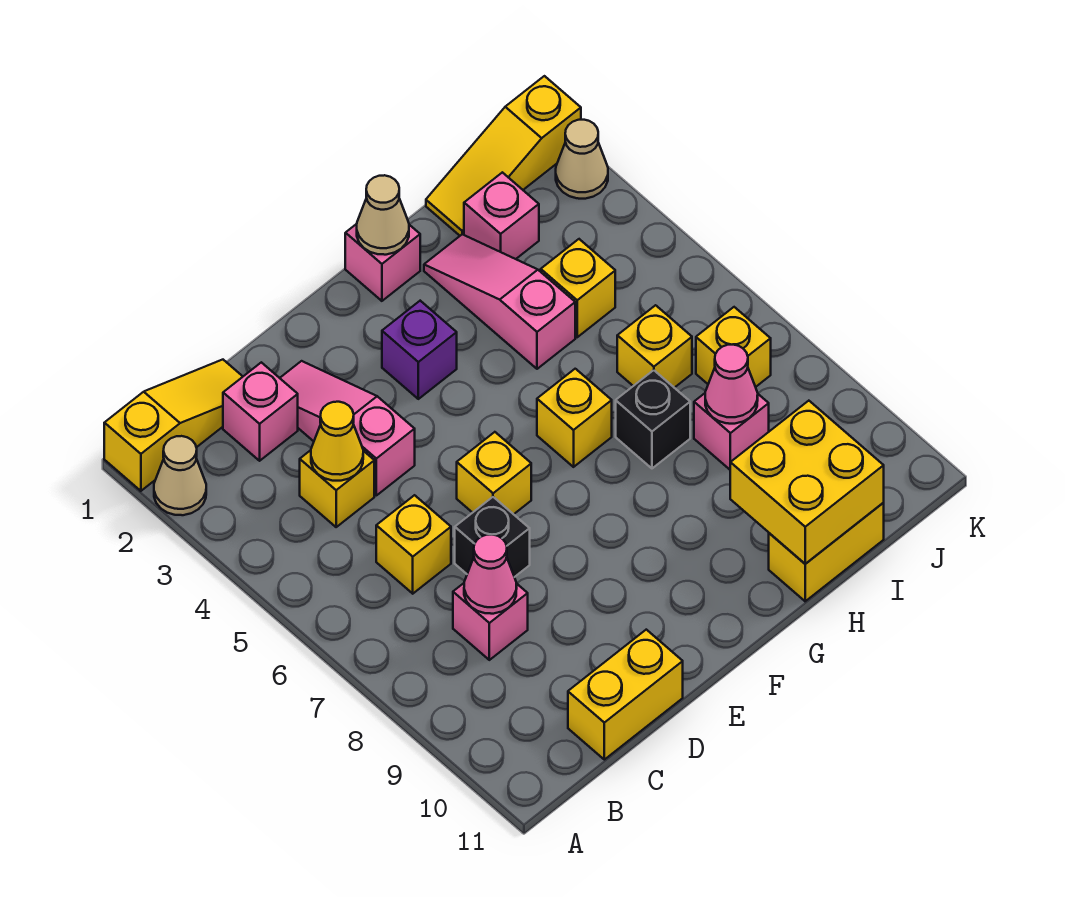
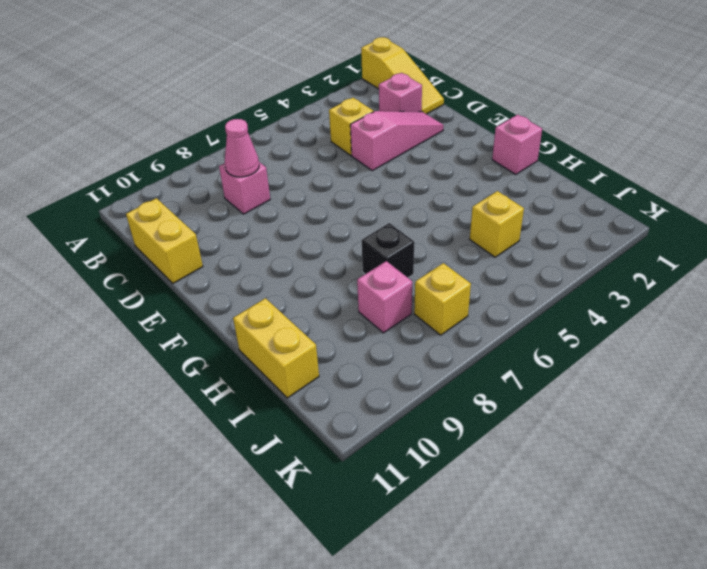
none -> tan 1x1 cone [154,436,206,515]
none -> yellow 1x1 brick [376,495,451,594]
none -> black 1x1 brick [455,497,530,577]

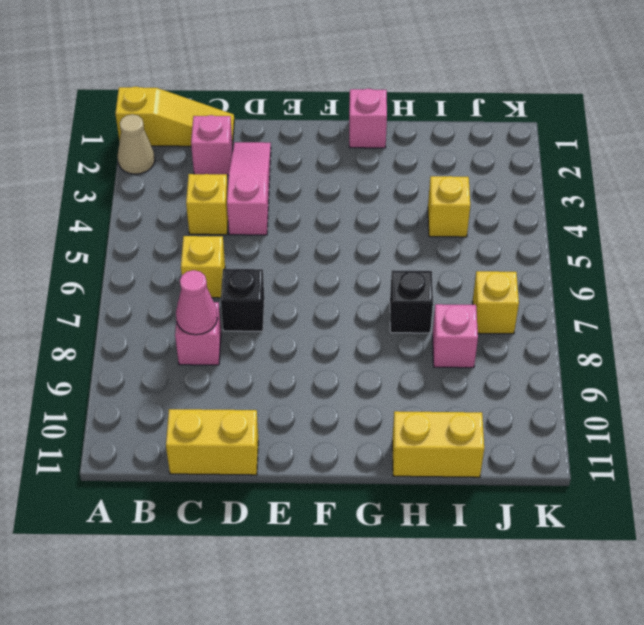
none -> yellow 1x1 brick [457,432,531,514]
none -> purple 1x1 brick [382,301,457,399]
none -> yellow 1x1 brick [537,369,612,467]

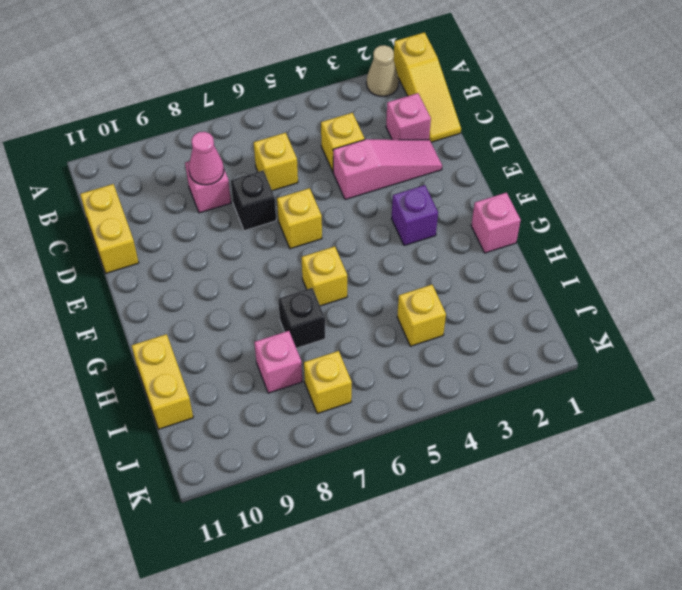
none -> pink 1x3 slope [424,234,575,369]
none -> yellow 1x3 slope [426,76,581,236]
none -> pink 1x1 brick [464,172,539,259]

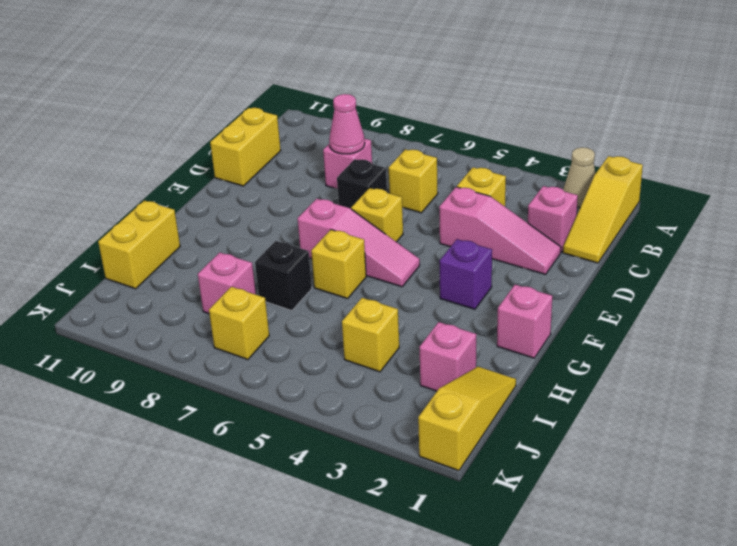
pink 1x3 slope [298,199,420,287] -> pink 1x3 slope moved to [424,234,575,369]
none -> yellow 1x1 brick [617,305,692,388]
none -> tan 1x1 cone [556,120,608,199]
none -> yellow 1x1 cone [311,402,363,481]

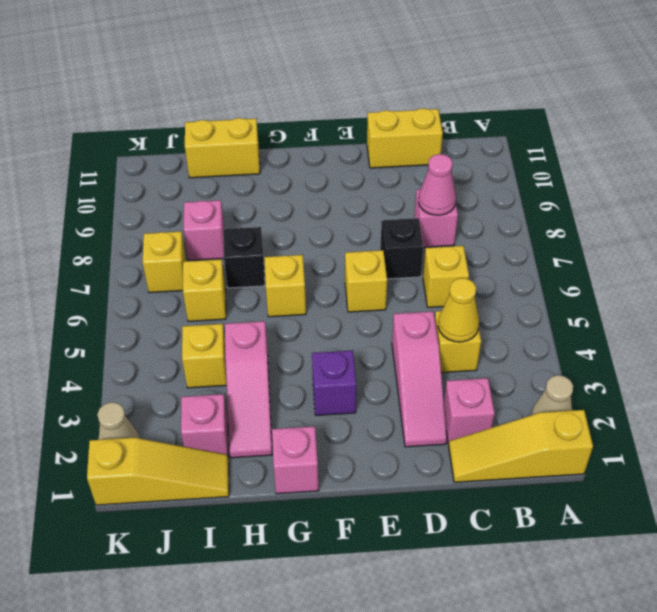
none -> tan 1x1 cone [357,175,409,255]
none -> yellow 2x2 brick [730,401,884,564]
none -> pink 1x1 cone [705,345,758,424]

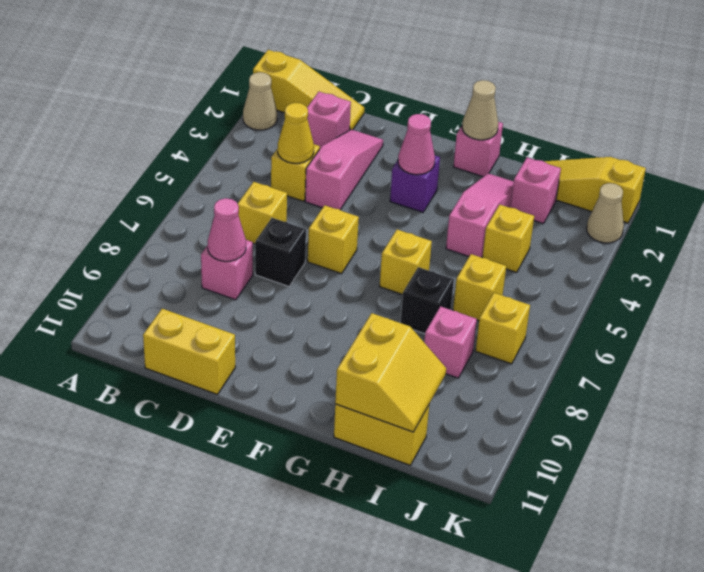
pink 1x1 cone [398,114,435,175] -> pink 1x1 cone moved to [705,345,758,424]
yellow 2x2 slope [335,313,446,432] -> yellow 2x2 brick [730,401,884,564]

